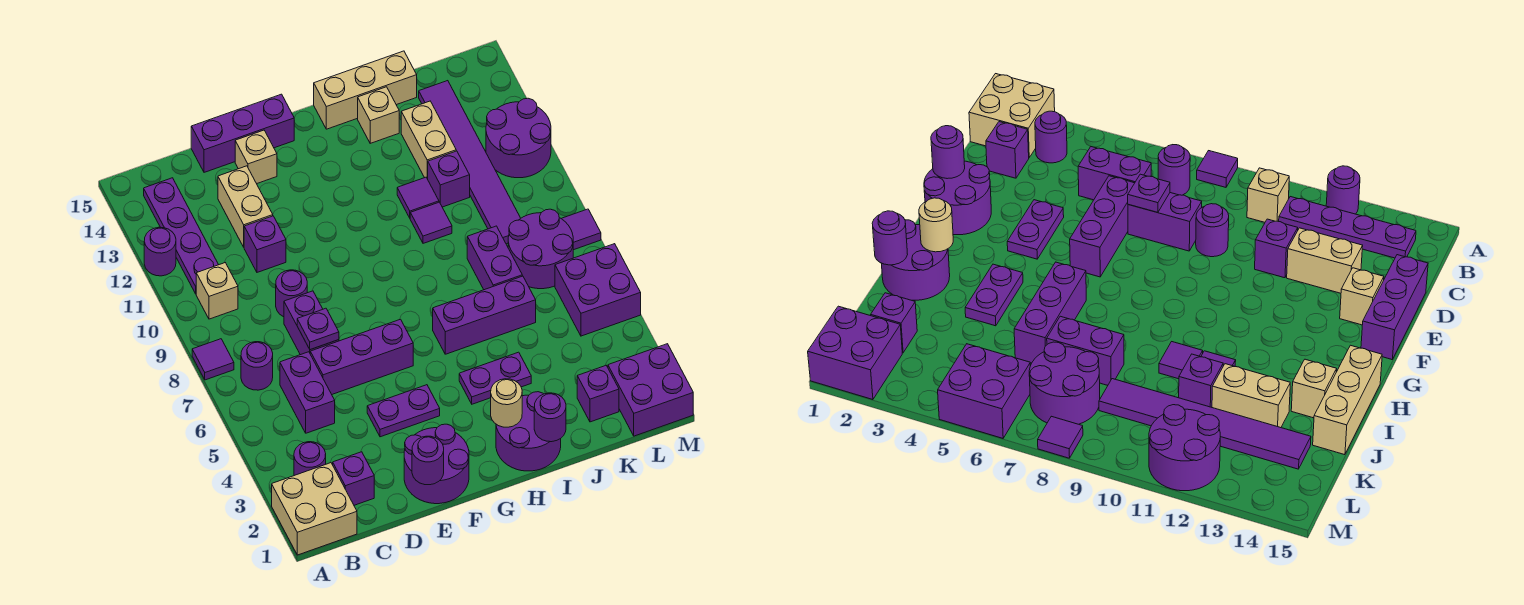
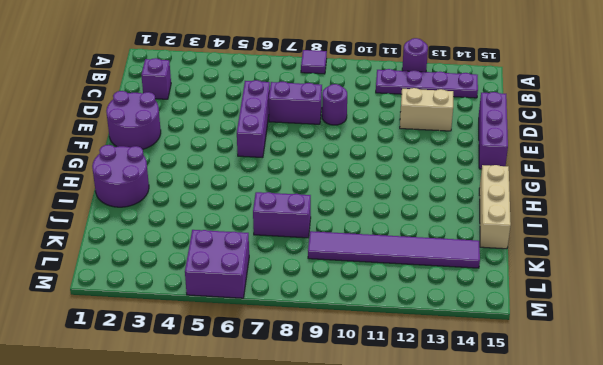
none -> tan 2x2 brick [272,463,357,555]
none -> purple 1x1 round brick [294,442,326,476]
none -> purple 1x1 round brick [241,342,273,390]
none -> tan 1x1 brick [196,263,238,319]

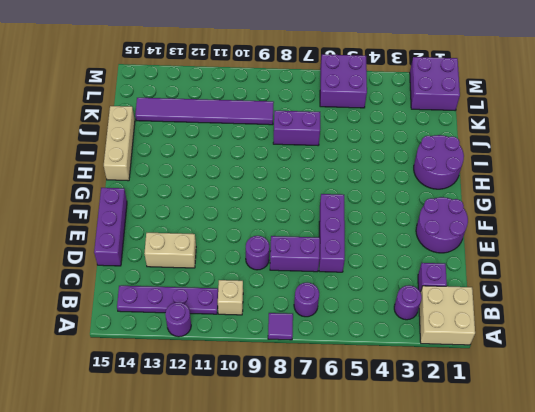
none -> purple 1x2 brick [280,352,335,433]
none -> purple 1x1 brick [244,216,286,272]
none -> purple 1x2 plate [367,385,440,437]
none -> tan 1x1 brick [235,130,277,184]

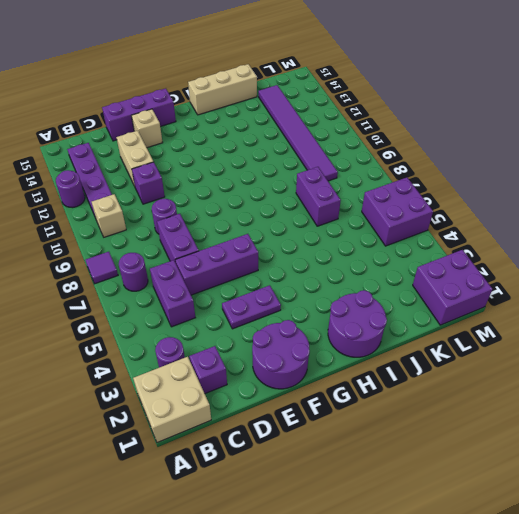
none -> purple 1x2 plate [459,352,531,404]
none -> purple 1x3 brick [433,276,536,354]
none -> purple 1x1 tile [410,202,452,243]
none -> purple 1x1 tile [397,177,439,218]

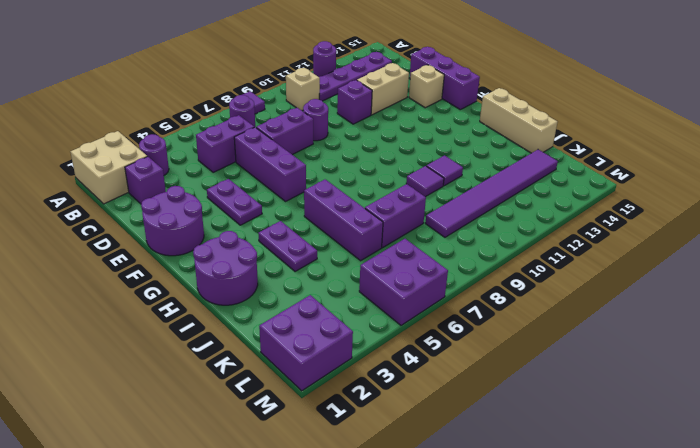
none -> tan 1x1 brick [358,87,399,143]
none -> purple 1x1 brick [428,151,470,207]
none -> tan 1x2 brick [401,101,456,179]
none -> purple 1x1 brick [577,366,619,422]

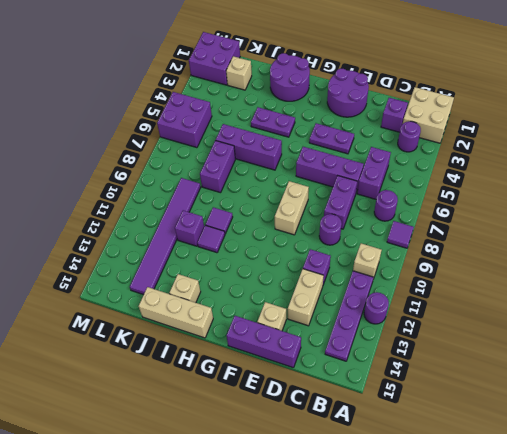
tan 1x2 brick [275,181,309,235] -> tan 1x2 brick moved to [401,101,456,179]
tan 1x1 brick [226,56,252,90] -> purple 1x1 brick [577,366,619,422]
none -> purple 2x2 round brick [508,209,573,289]
none -> purple 2x2 round brick [486,98,551,178]
none -> purple 1x1 tile [562,209,601,250]
none -> purple 1x1 plate [297,308,339,350]

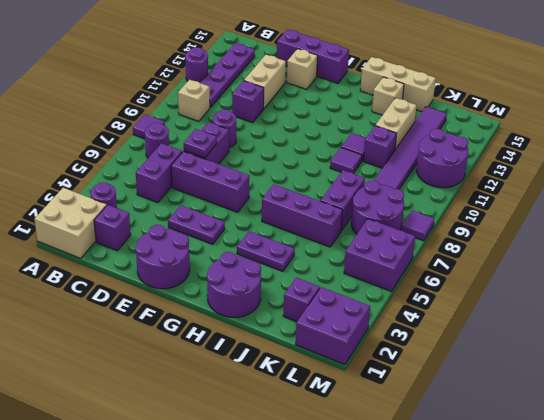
none -> purple 1x1 round brick [412,436,444,485]
none -> tan 1x1 round brick [491,379,522,427]
none -> purple 1x1 round brick [534,393,566,442]

